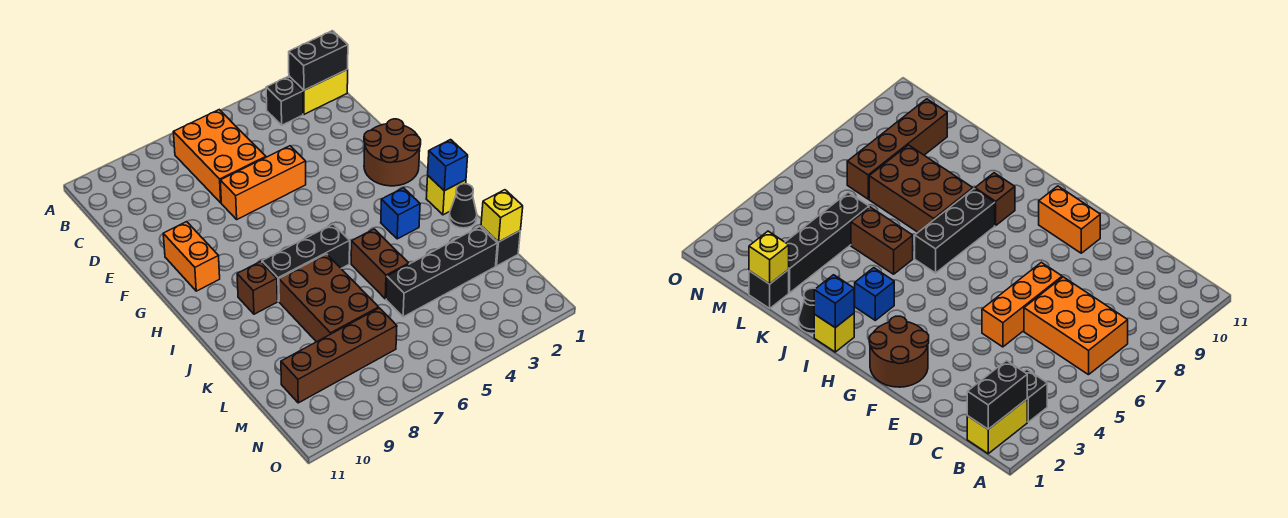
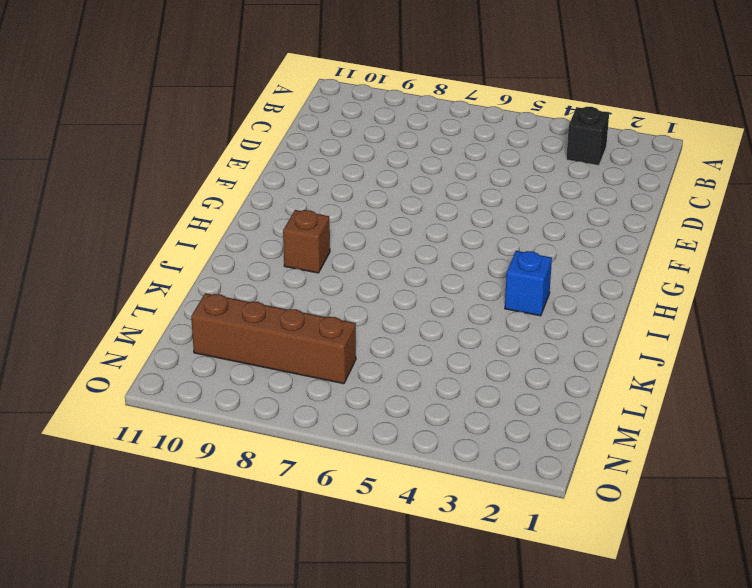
none -> yellow 1x2 brick [289,70,348,114]
none -> orange 2x3 brick [173,110,266,203]
none -> orange 1x3 brick [220,146,306,219]

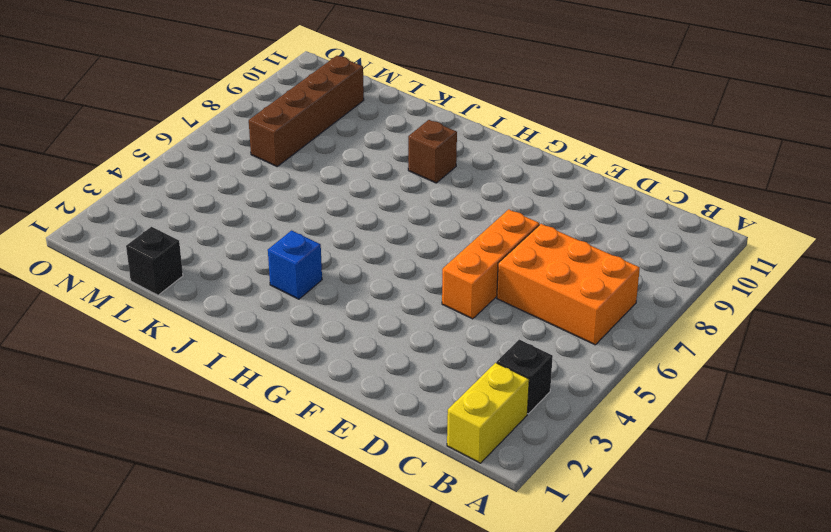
none -> brown 2x2 round brick [364,119,421,186]
none -> orange 1x2 brick [163,222,220,291]
none -> yellow 1x1 brick [426,176,466,215]

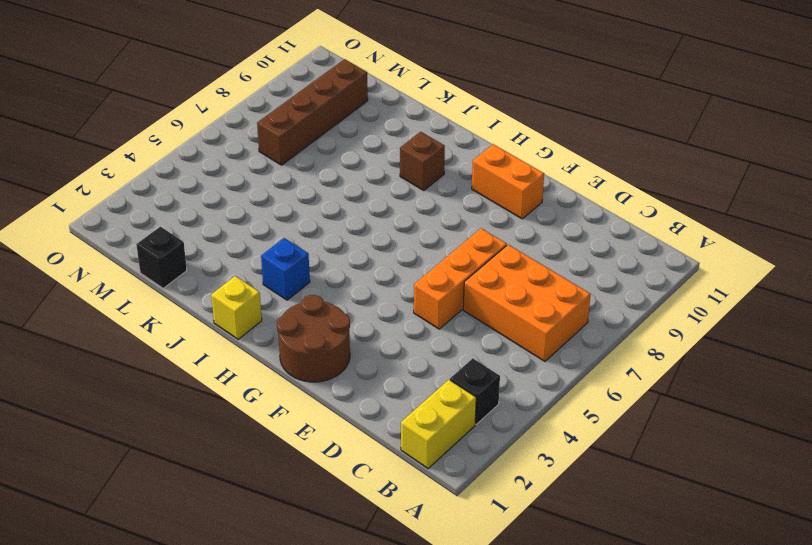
none -> black 1x3 brick [262,224,350,301]
none -> black 1x1 cone [449,184,477,228]
none -> brown 1x2 brick [351,229,409,299]

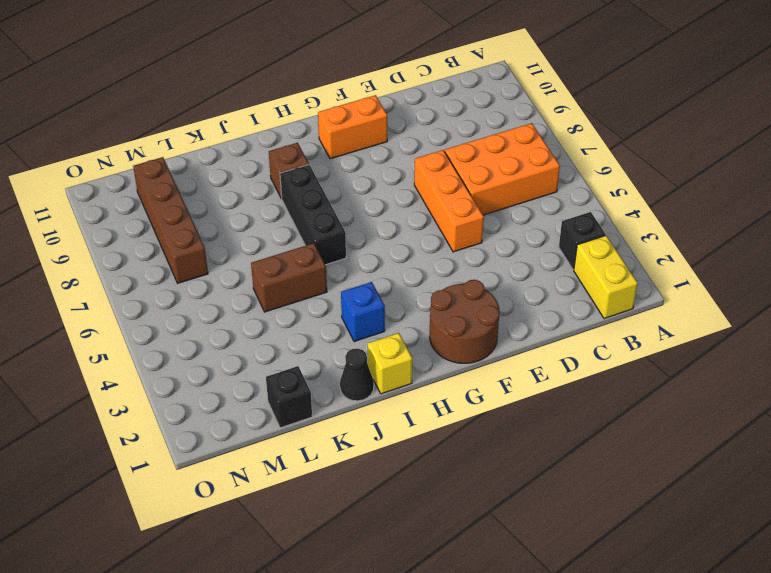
none -> brown 2x3 brick [279,254,379,342]
none -> black 1x4 brick [386,227,497,317]
none -> black 1x2 brick [289,31,348,90]

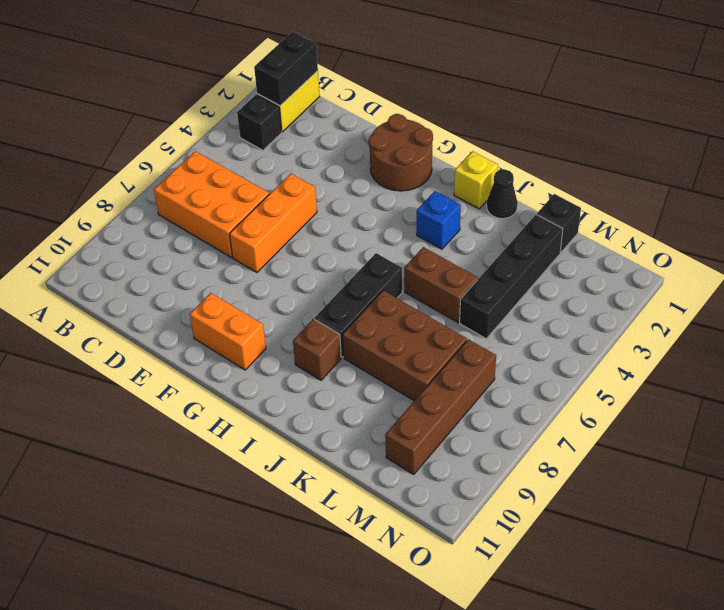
none -> blue 1x1 brick [428,140,468,191]
none -> yellow 1x1 brick [481,190,523,242]

